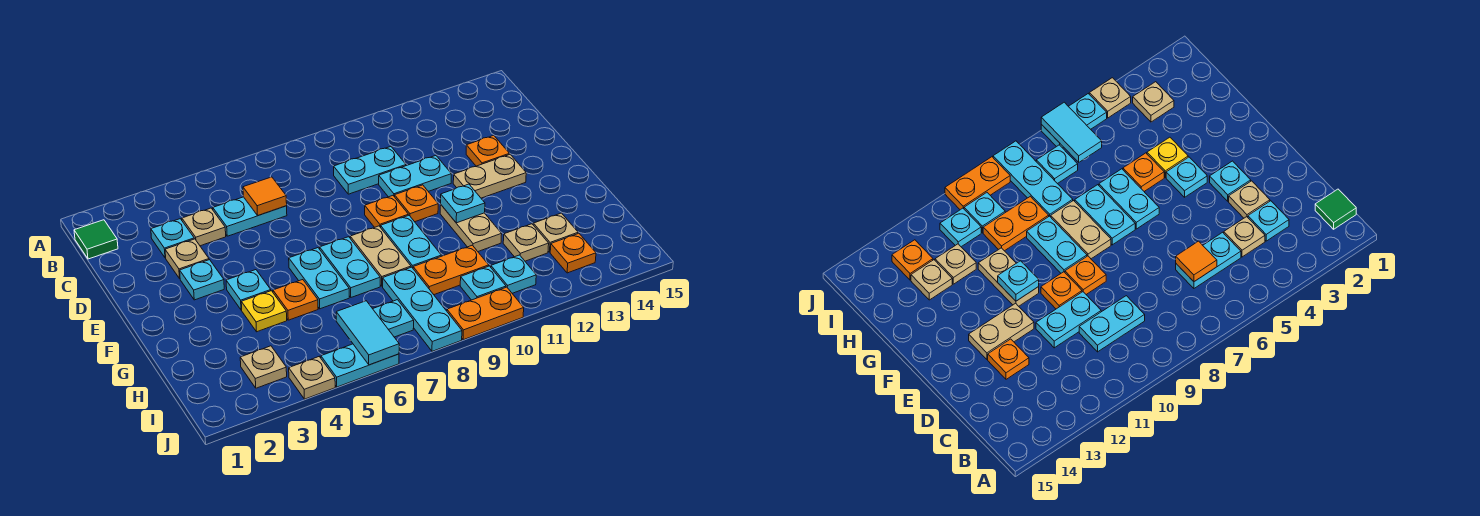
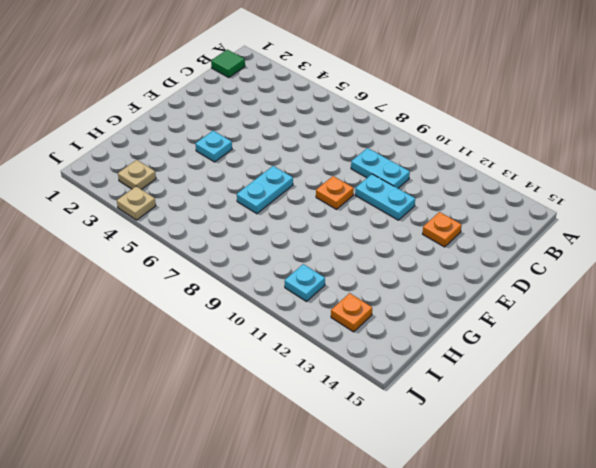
none -> cyan 1x1 plate [151,219,194,258]
none -> tan 1x1 plate [182,208,226,246]
none -> cyan 1x2 plate [213,197,287,236]
none -> tan 1x1 plate [165,239,209,278]

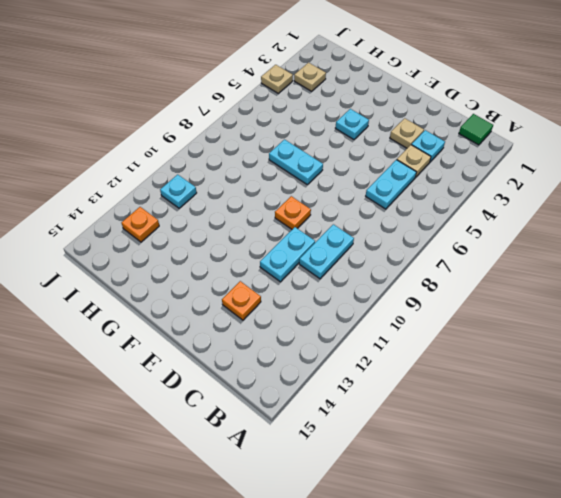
none -> cyan 1x1 plate [180,260,224,300]
none -> orange 1x1 plate [395,185,438,222]
none -> tan 1x2 plate [453,155,526,198]
none -> cyan 1x2 plate [289,248,349,309]

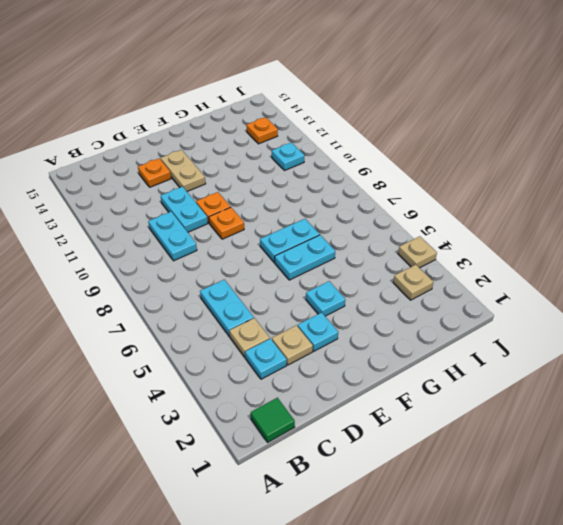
none -> tan 1x2 plate [350,226,411,286]
none -> cyan 1x2 plate [381,215,441,268]
none -> tan 1x2 plate [440,205,502,251]
none -> yellow 1x1 plate [241,291,287,332]

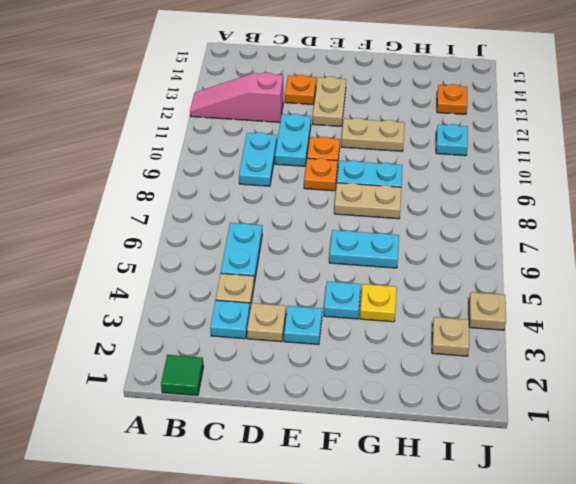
pink 1x3 slope [190,72,283,122] -> none
none -> cyan 1x2 plate [320,237,380,297]
none -> orange 1x1 plate [273,280,318,320]
none -> cyan 1x3 plate [383,267,462,351]
none -> orange 1x2 plate [413,245,489,295]

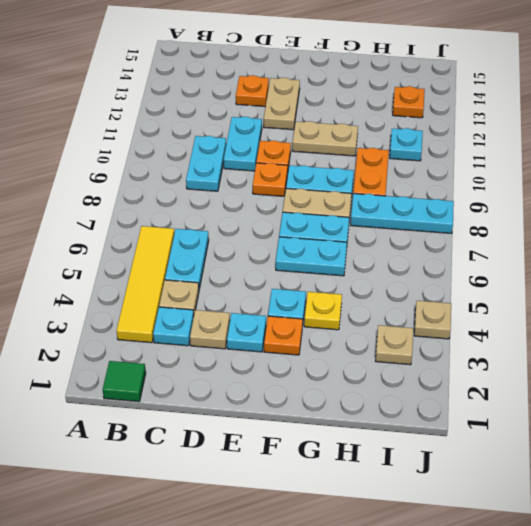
yellow 1x4 tile [117,226,174,343] -> none
orange 1x1 plate [264,316,303,355] -> orange 1x1 plate moved to [273,280,318,320]
none -> tan 1x1 plate [503,224,549,261]
none -> tan 1x1 plate [533,213,578,252]
none -> cyan 1x1 plate [373,300,414,337]
none -> cyan 1x1 plate [460,266,506,300]

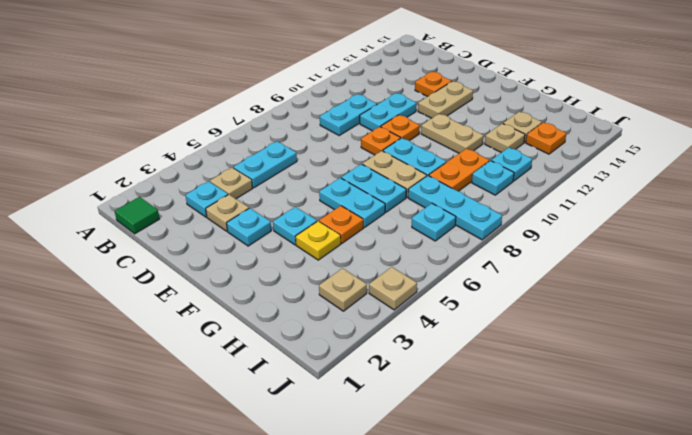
none -> cyan 1x2 plate [321,344,399,387]
none -> orange 1x2 plate [447,287,524,340]
none -> orange 1x1 tile [243,177,287,215]
none -> cyan 1x1 plate [441,184,485,223]

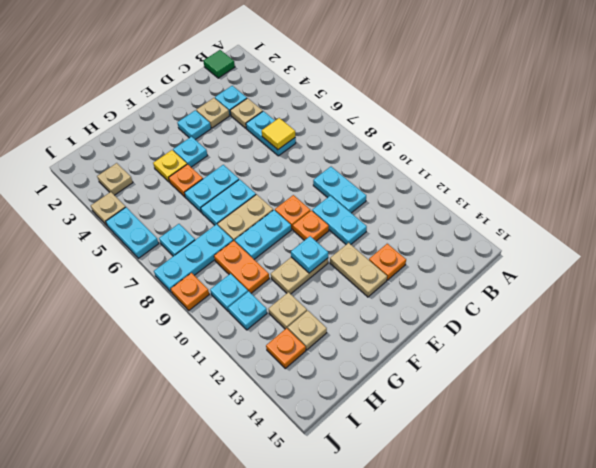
yellow 1x1 tile [262,118,295,150] -> orange 1x1 tile [243,177,287,215]
orange 1x1 plate [171,273,209,310] -> orange 1x2 plate [447,287,524,340]
none -> cyan 1x2 tile [336,301,399,365]

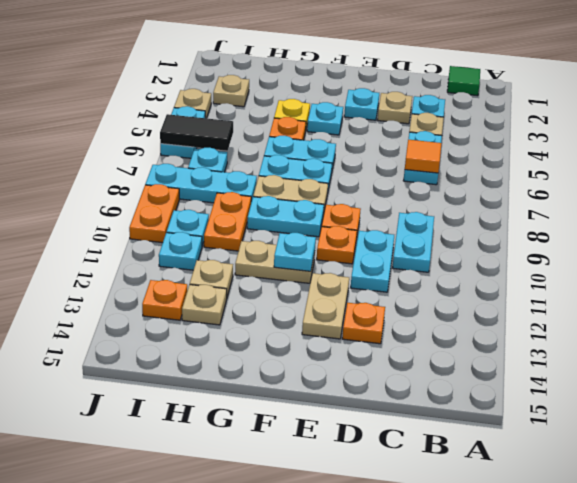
black 1x2 tile [160,114,233,151] -> cyan 1x2 tile [336,301,399,365]

